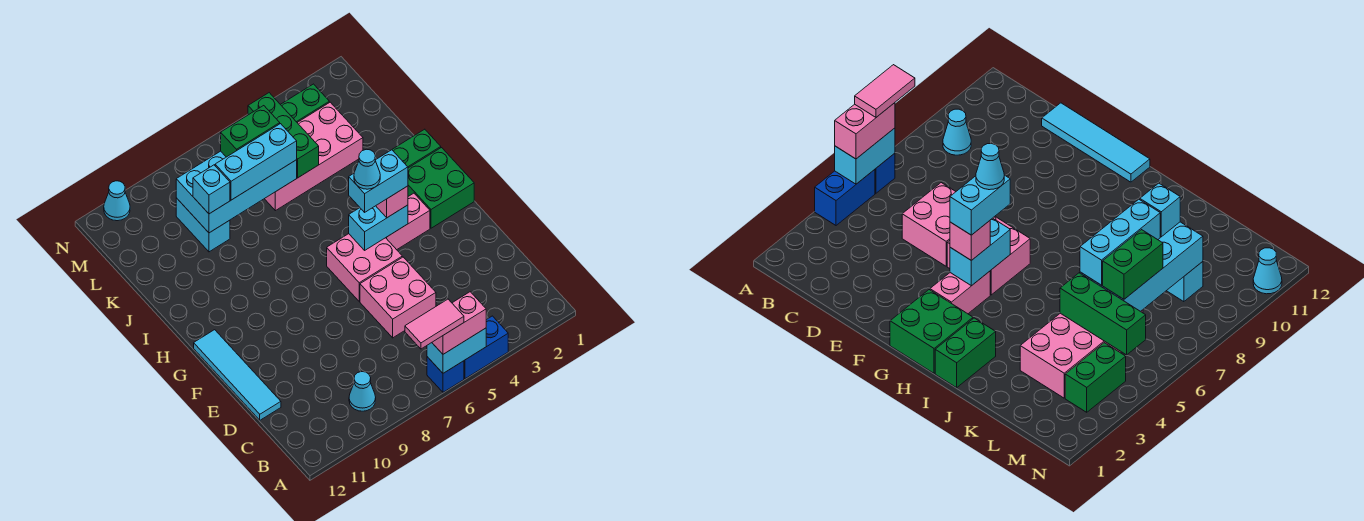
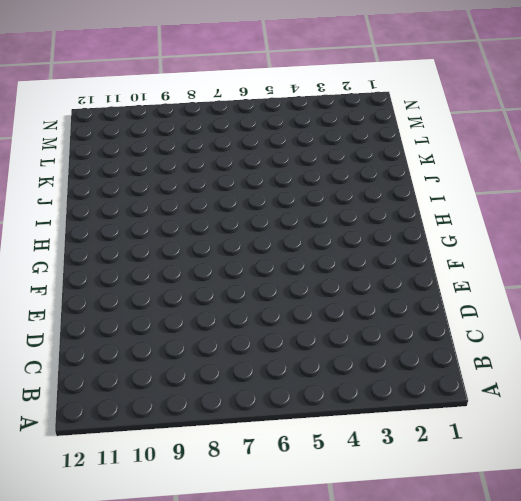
none -> blue 1x2 brick [464,316,508,379]
none -> blue 1x1 brick [427,357,464,392]
none -> cyan 1x1 cone [349,372,376,411]

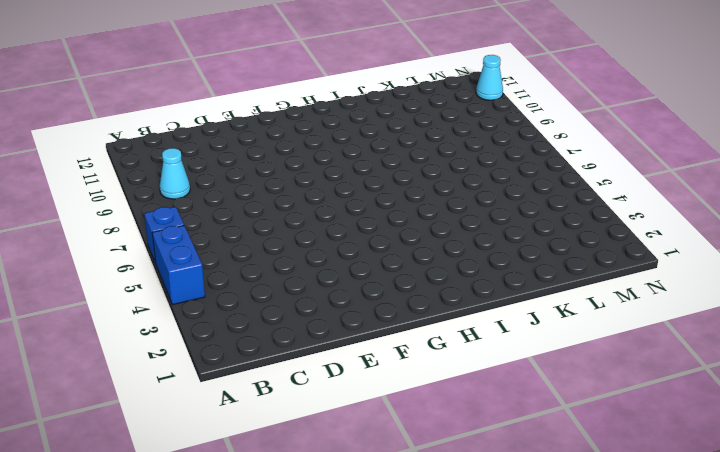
none -> pink 2x2 brick [360,257,436,338]
none -> cyan 1x4 tile [194,330,281,420]
none -> pink 2x2 brick [327,234,402,301]

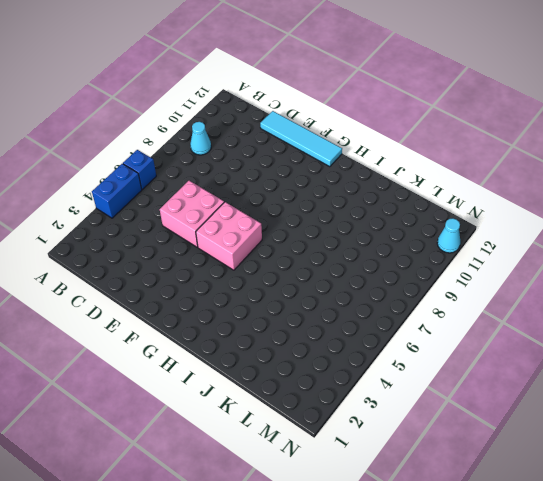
none -> green 2x2 brick [408,148,474,228]
none -> pink 1x2 brick [386,193,430,250]
none -> green 1x2 brick [392,129,441,168]

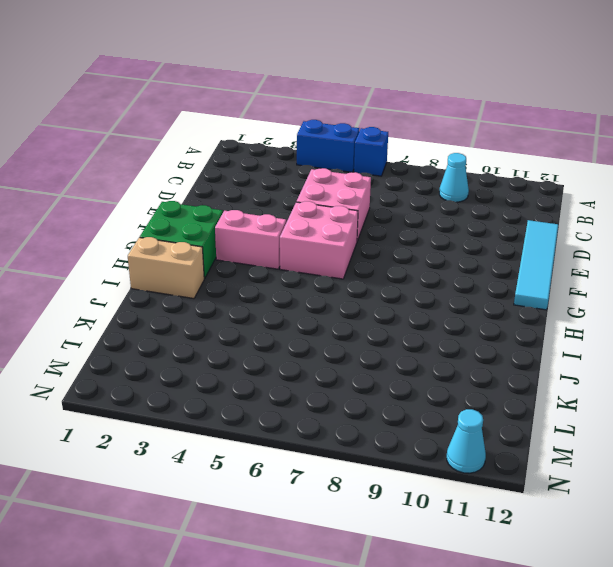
tan 1x2 brick [128,237,205,298] -> green 1x2 brick [392,129,441,168]
none -> pink 2x4 brick [265,102,363,211]
none -> cyan 1x2 brick [176,198,230,252]
none -> green 1x2 brick [280,84,329,122]

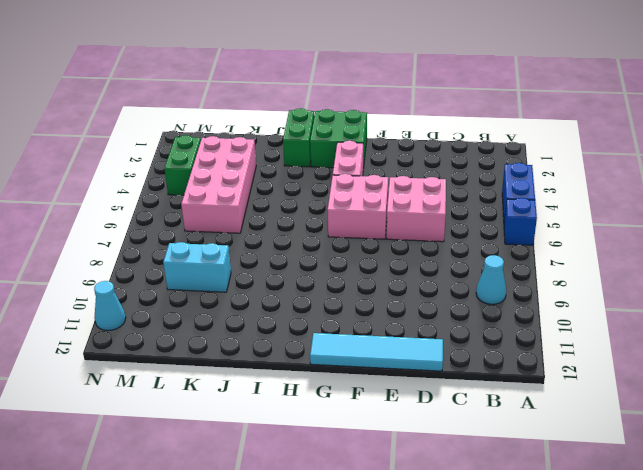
none -> cyan 1x2 brick [427,328,486,373]
none -> cyan 1x2 brick [349,205,408,250]
none -> green 1x3 brick [248,93,319,178]

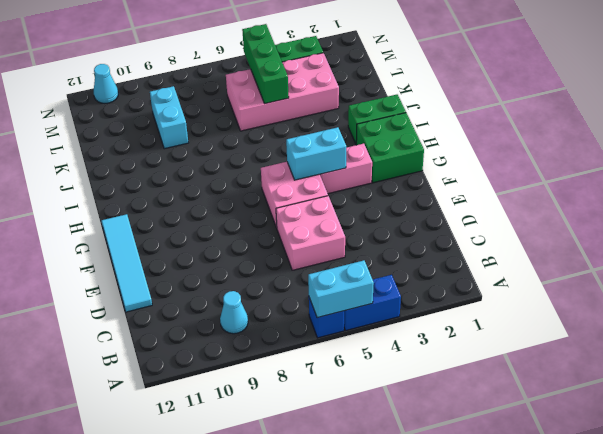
none -> cyan 2x4 brick [176,151,297,233]
none -> pink 1x2 brick [432,292,486,354]
none -> pink 1x1 brick [376,186,408,218]

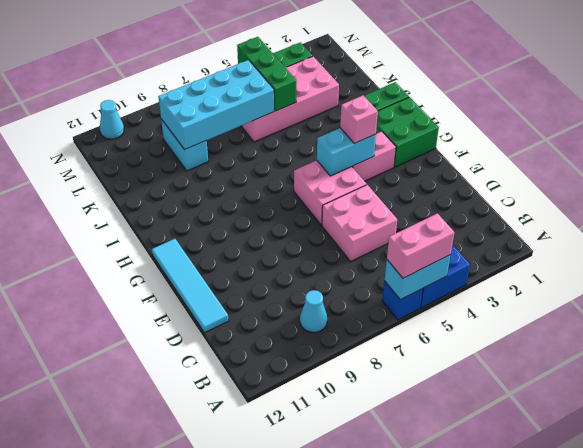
none -> cyan 1x3 brick [215,124,297,200]
none -> cyan 1x1 brick [193,165,230,214]
none -> green 1x2 brick [221,106,280,157]

